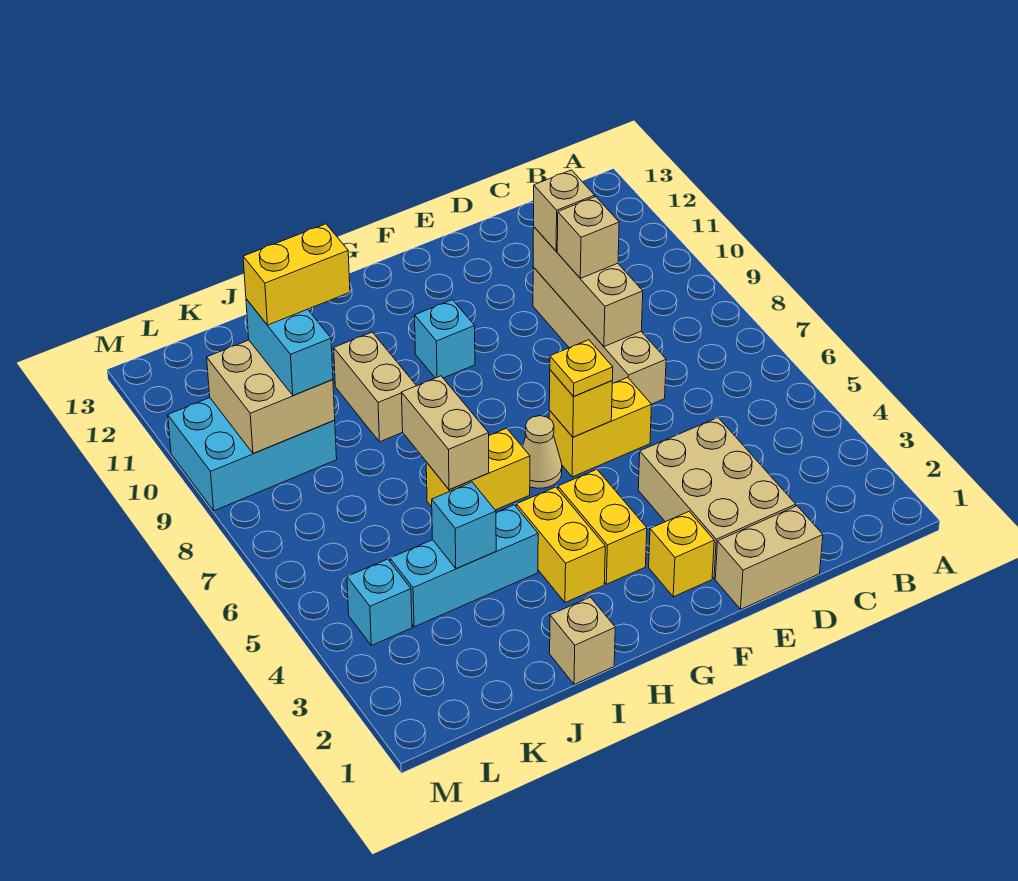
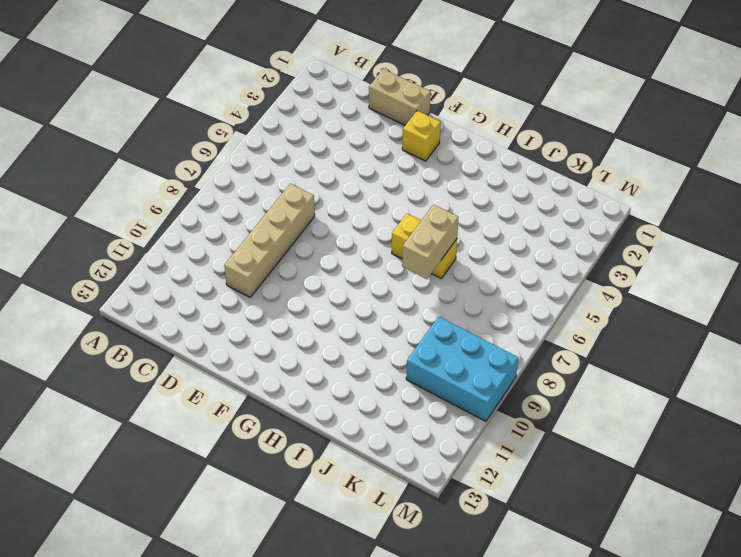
none -> tan 2x3 brick [638,418,796,579]
none -> yellow 1x2 brick [549,377,652,477]
none -> yellow 1x2 brick [558,469,647,584]

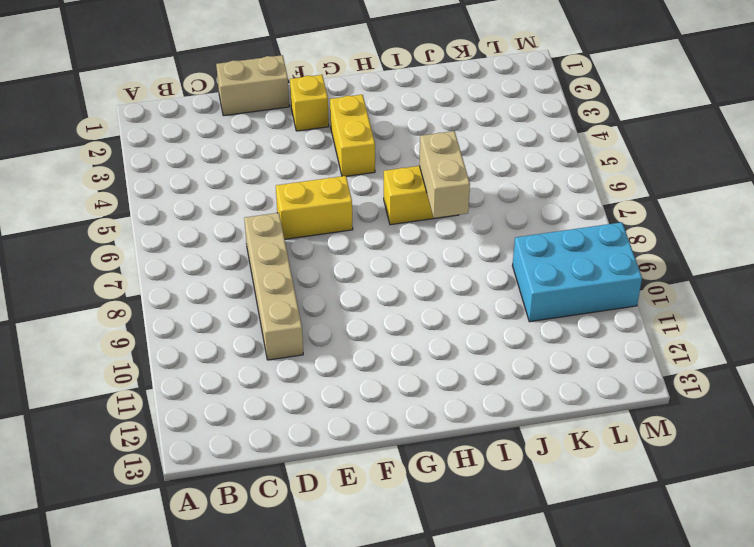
none -> tan 2x3 brick [638,418,796,579]
none -> tan 1x1 cone [523,416,562,488]
none -> cyan 1x1 brick [415,300,475,378]

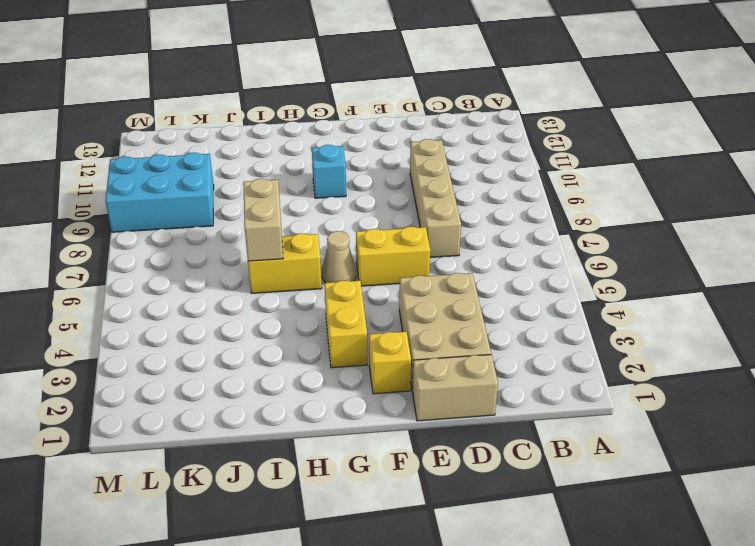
none -> yellow 1x2 brick [516,487,605,603]
none -> tan 1x1 brick [550,597,615,684]
none -> cyan 1x3 brick [390,505,538,627]

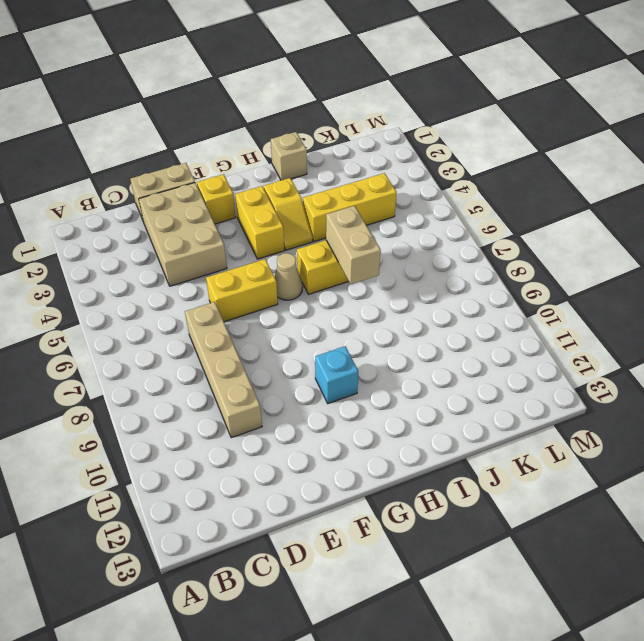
yellow 1x2 slope [264,178,313,250] -> yellow 1x2 brick [516,487,605,603]
yellow 1x3 brick [303,173,397,242] -> cyan 1x3 brick [390,505,538,627]
none -> tan 1x2 brick [334,332,416,442]
none -> cyan 2x3 brick [168,398,337,511]
none -> cyan 1x1 brick [347,559,412,646]

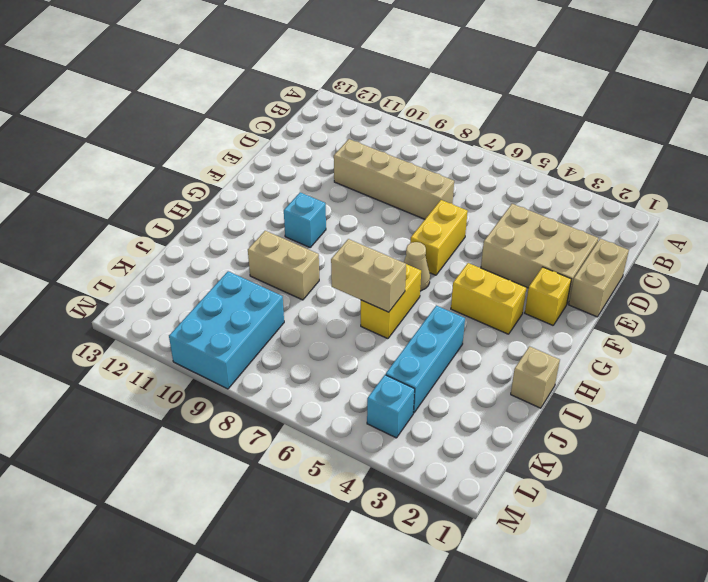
none -> yellow 1x2 brick [516,487,605,603]
none -> tan 1x3 brick [533,227,643,347]
none -> yellow 1x1 brick [549,370,612,437]

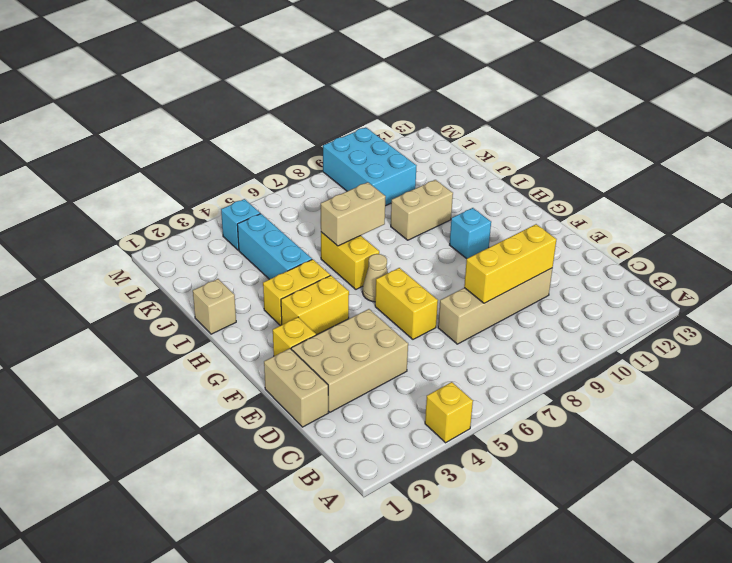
yellow 1x1 brick [425,382,473,443] -> yellow 1x1 brick moved to [549,370,612,437]
yellow 1x3 brick [464,224,557,303] -> tan 1x3 brick [533,227,643,347]
none -> cyan 1x1 brick [432,482,496,569]
none -> tan 2x2 brick [207,340,335,453]
none -> tan 1x1 brick [557,197,619,278]

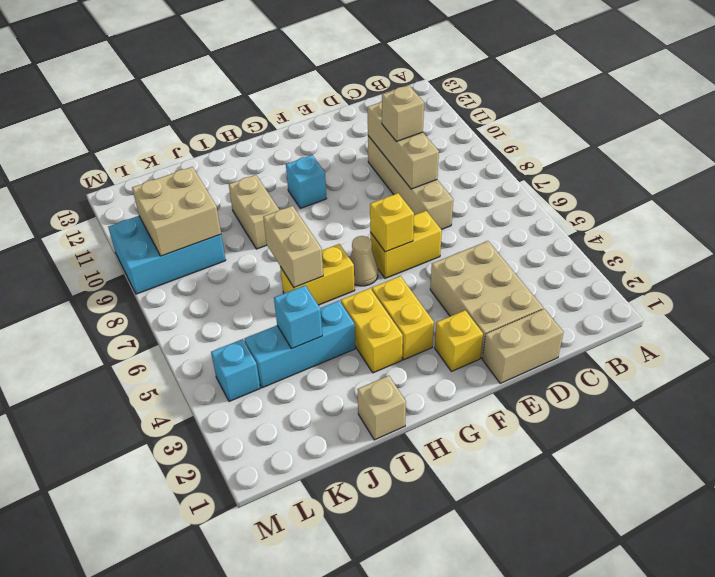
none -> tan 1x1 brick [534,170,595,251]
none -> yellow 1x1 plate [550,340,613,396]
none -> cyan 1x2 brick [246,299,333,396]

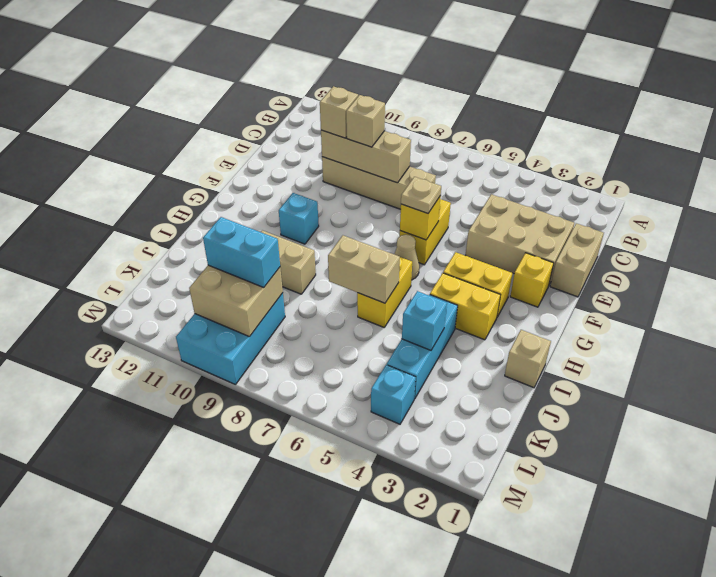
tan 1x1 plate [401,177,441,213] -> yellow 1x1 plate [550,340,613,396]
none -> yellow 1x2 brick [243,224,350,325]

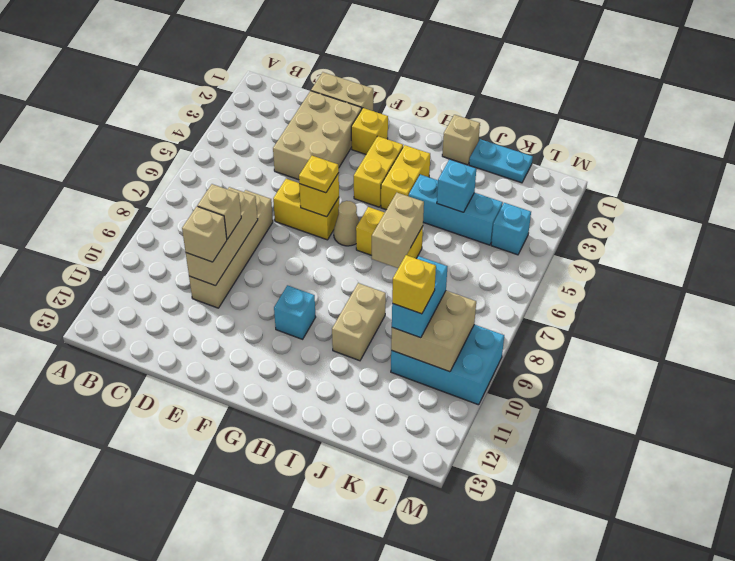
cyan 1x2 plate [469,139,533,183] -> none
yellow 1x1 brick [392,255,436,314] -> yellow 1x2 brick [243,224,350,325]

